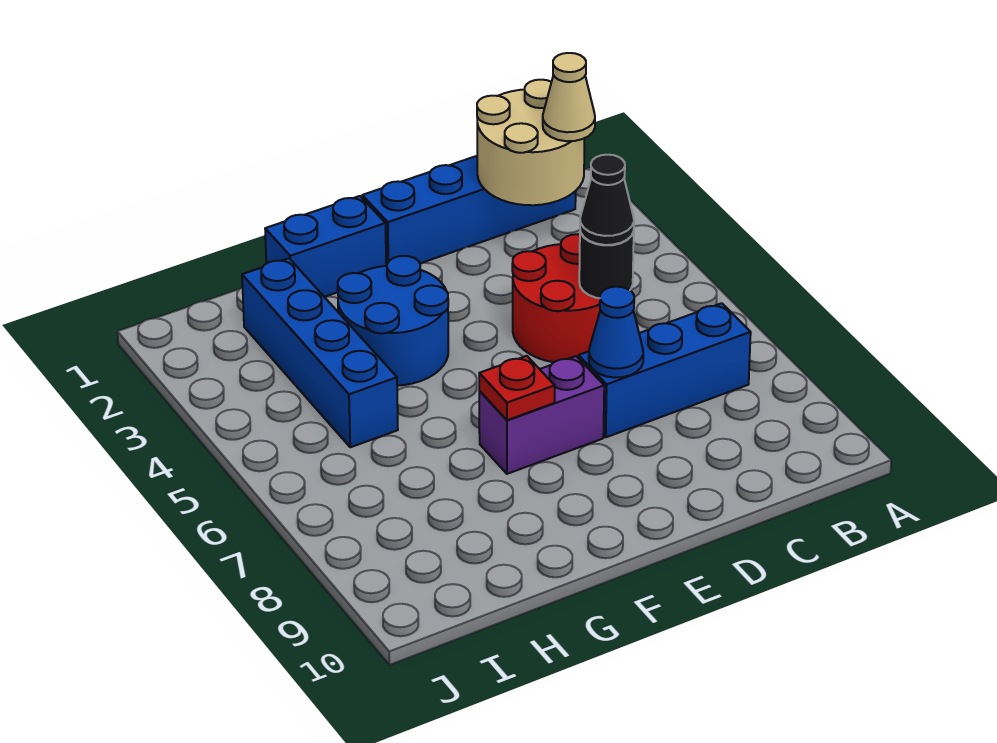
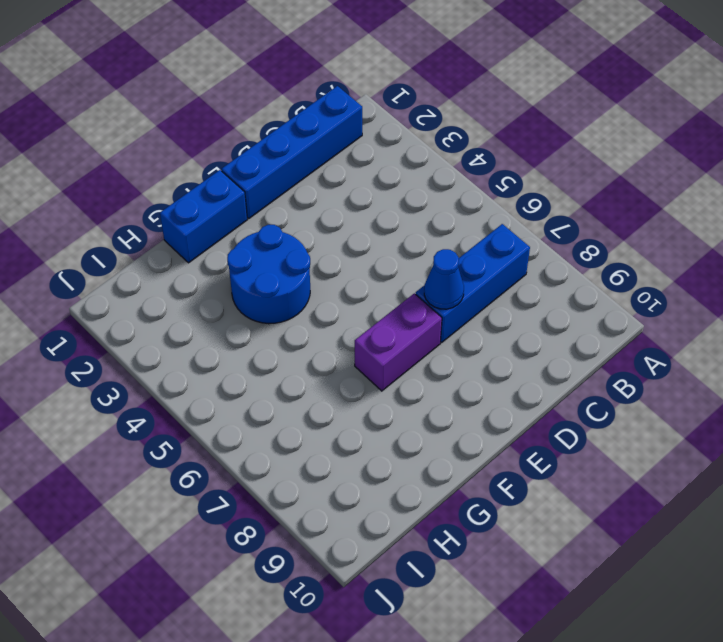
none -> red 2x2 round brick [512,234,600,362]
none -> blue 1x4 brick [242,258,398,447]
none -> tan 2x2 round brick [477,80,584,205]

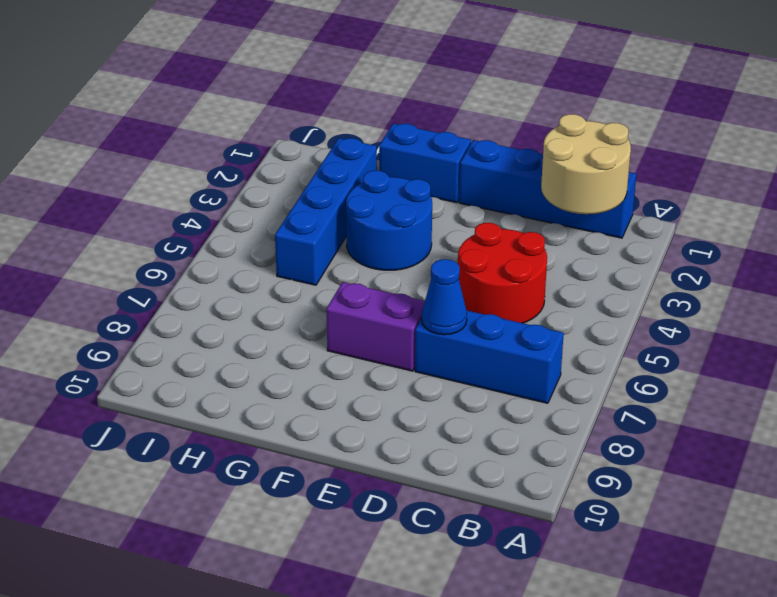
none -> black 1x1 round brick [579,232,634,298]
none -> red 1x1 plate [479,356,555,420]
none -> tan 1x1 cone [543,53,595,141]

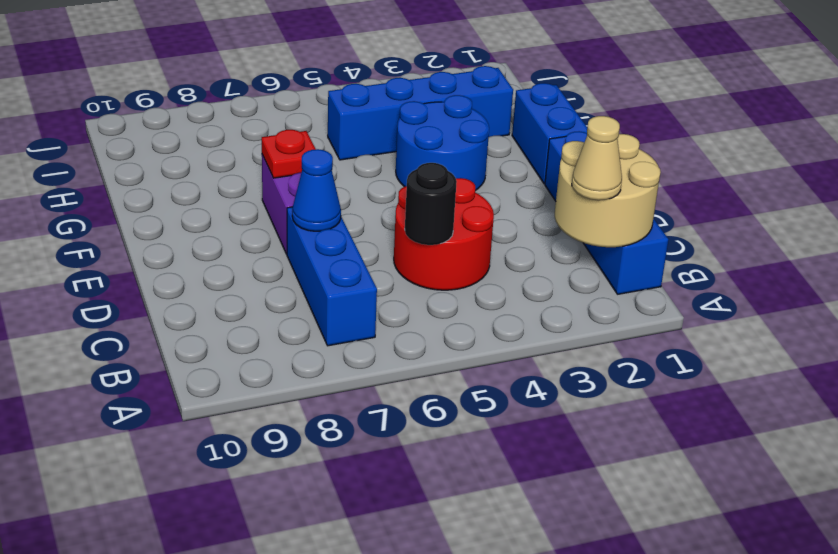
none -> black 1x1 cone [580,155,634,245]

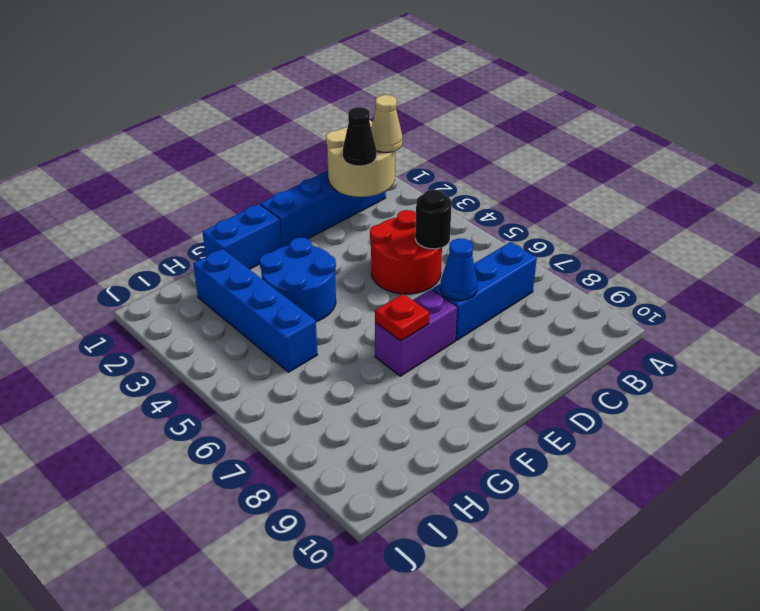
black 1x1 cone [343,107,376,166] -> black 1x1 cone moved to [580,155,634,245]

